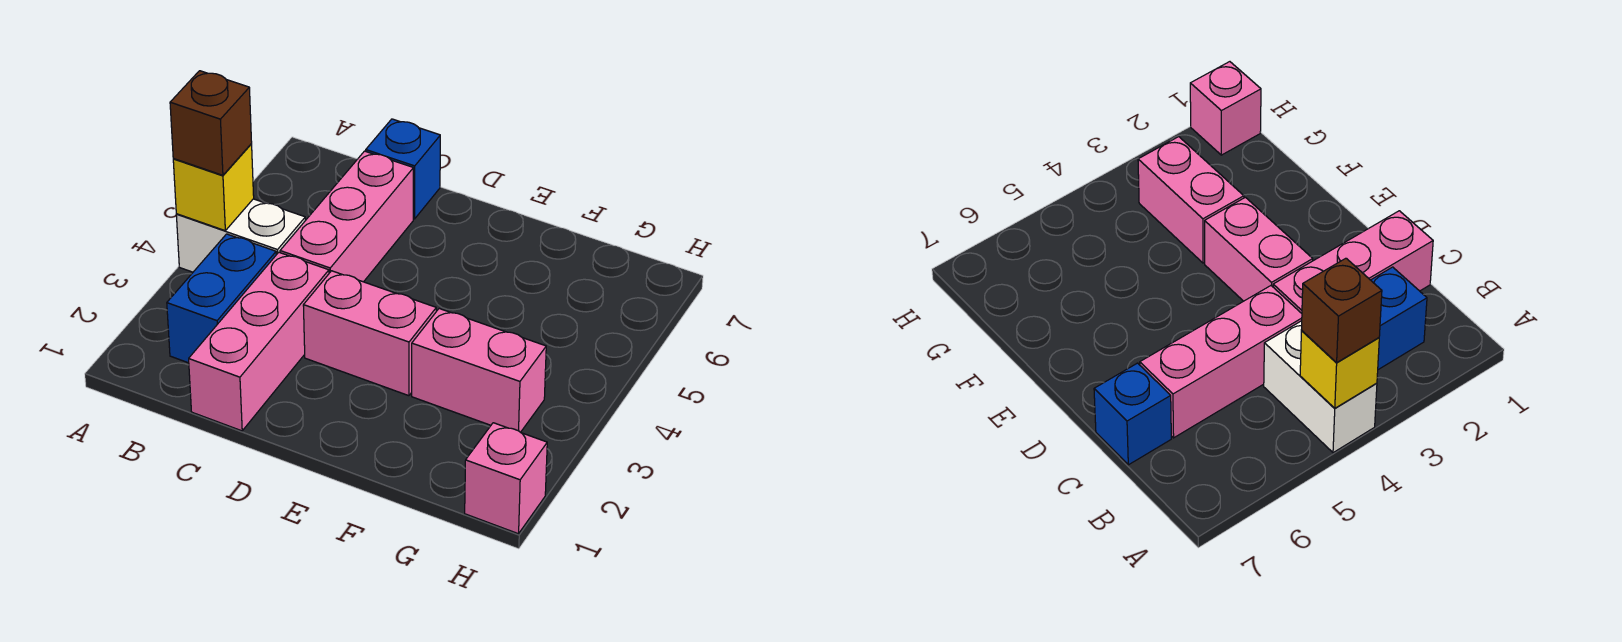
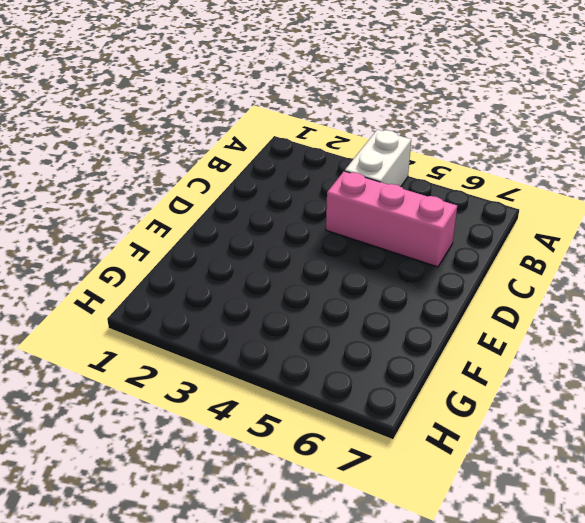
none -> blue 1x2 brick [167,234,276,363]
none -> pink 1x3 brick [189,252,329,431]

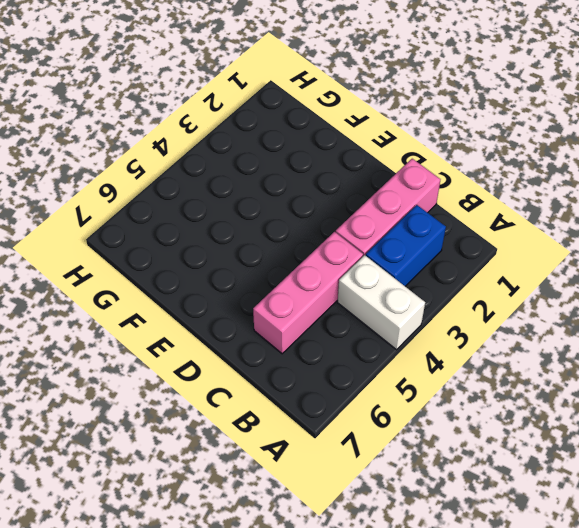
none -> blue 1x1 brick [366,119,440,219]
none -> pink 1x2 brick [303,271,436,396]

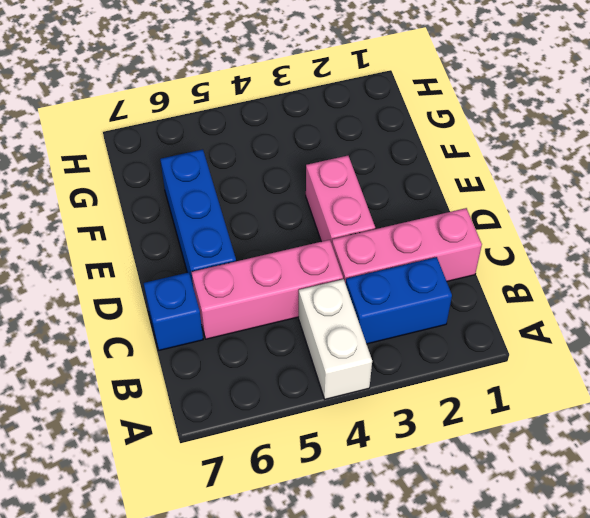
blue 1x3 brick [160,149,236,284] -> none
none -> pink 1x2 brick [412,309,546,432]
none -> pink 1x1 brick [465,423,547,534]

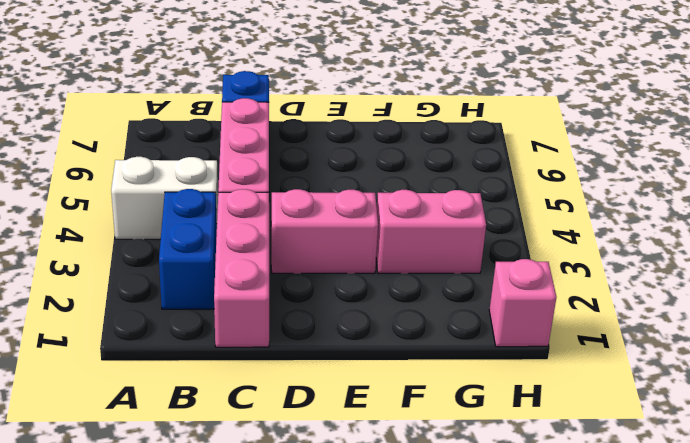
none -> yellow 1x1 brick [173,144,254,231]
none -> brown 1x1 brick [170,71,252,175]

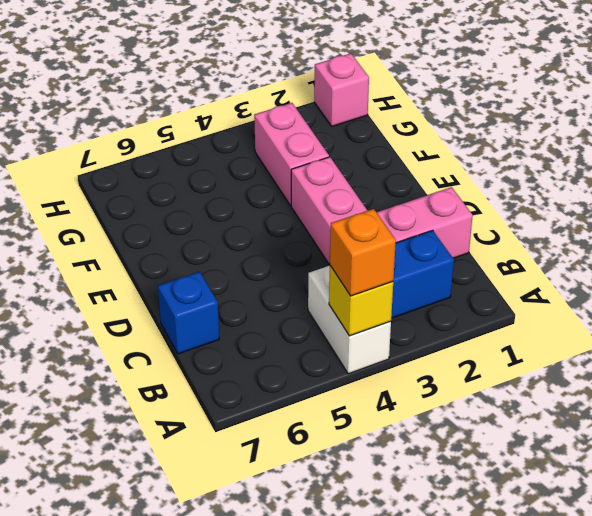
orange 1x1 brick [330,209,396,296] -> brown 1x1 brick [170,71,252,175]
none -> pink 1x3 brick [280,151,413,282]

